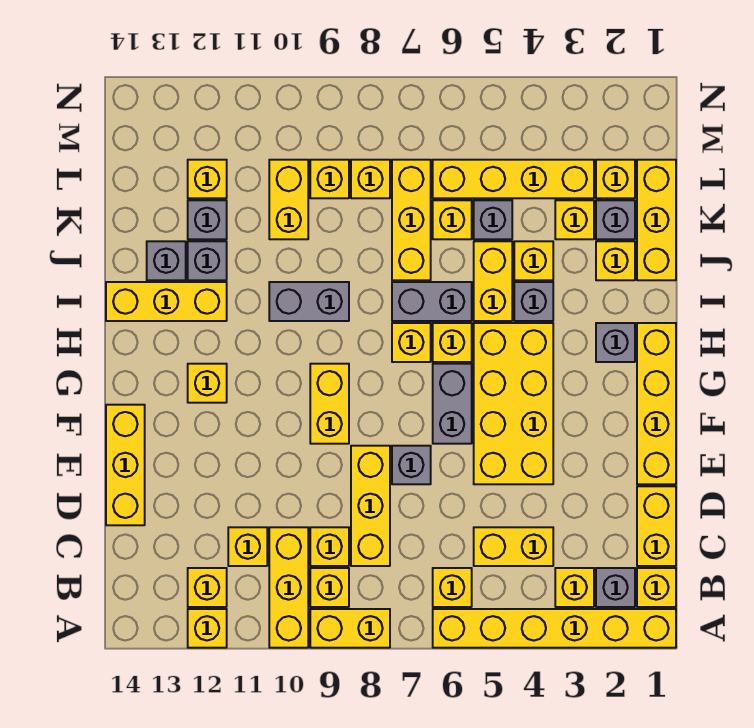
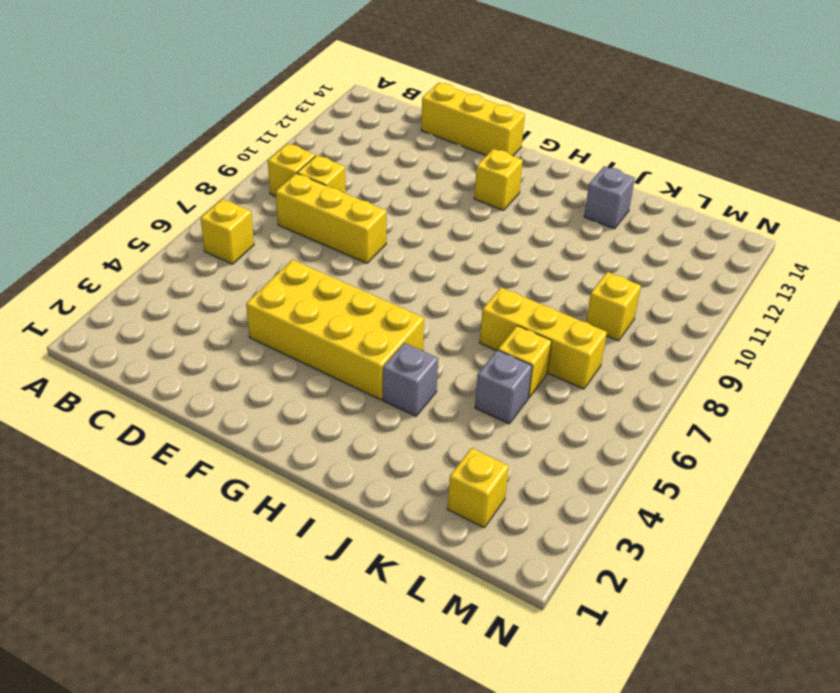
none -> yellow 1x6 brick [433,609,676,648]
none -> yellow 1x2 brick [310,609,390,648]
none -> yellow 1x3 brick [269,527,308,648]
none -> yellow 1x1 brick [188,609,227,648]

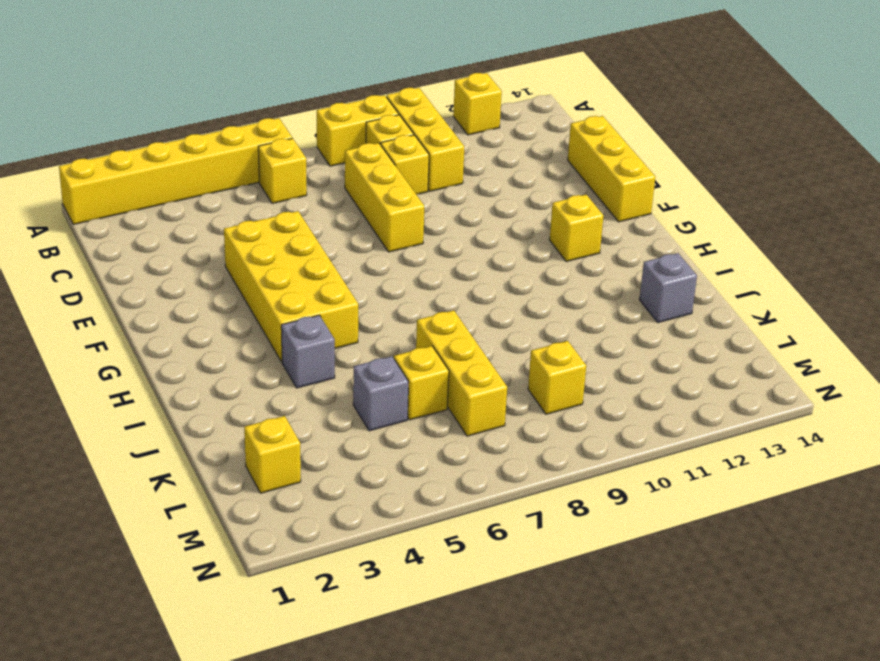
none -> yellow 1x1 brick [637,568,676,607]
none -> grey 1x1 brick [596,568,635,607]
none -> yellow 1x1 brick [555,568,594,607]
none -> yellow 1x1 brick [188,568,227,607]

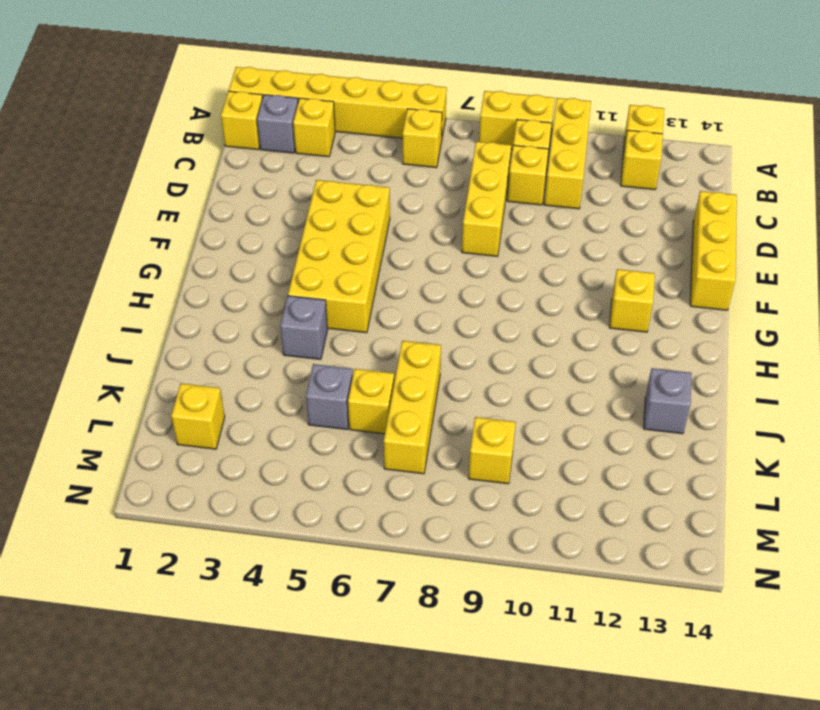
none -> yellow 1x2 brick [637,486,676,566]
none -> yellow 1x2 brick [474,527,553,566]
none -> yellow 1x1 brick [228,527,267,566]
none -> yellow 1x4 brick [637,323,676,484]

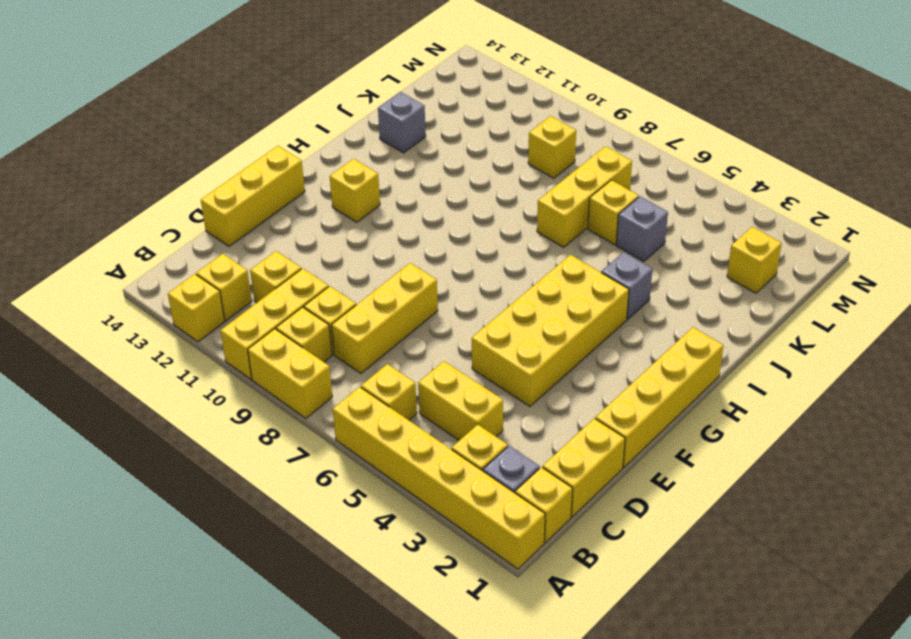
none -> grey 1x1 brick [392,446,431,484]
none -> grey 1x2 brick [433,364,472,444]
none -> yellow 1x2 brick [310,364,349,444]
none -> grey 1x1 brick [596,323,635,362]

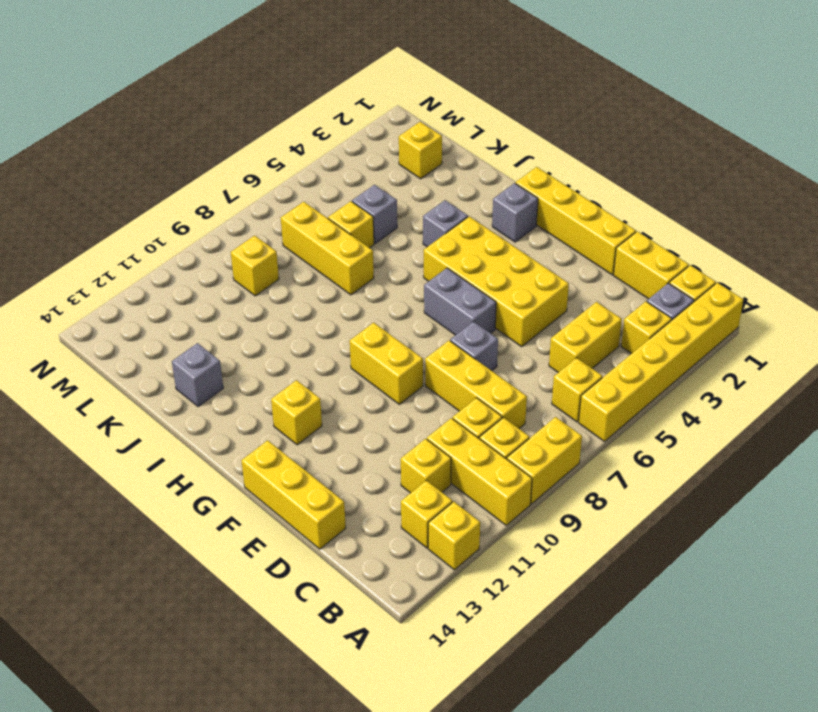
none -> yellow 1x1 brick [433,323,472,362]
none -> yellow 1x1 brick [392,323,431,362]
none -> yellow 1x2 brick [474,241,512,321]
none -> grey 1x2 brick [392,282,472,321]

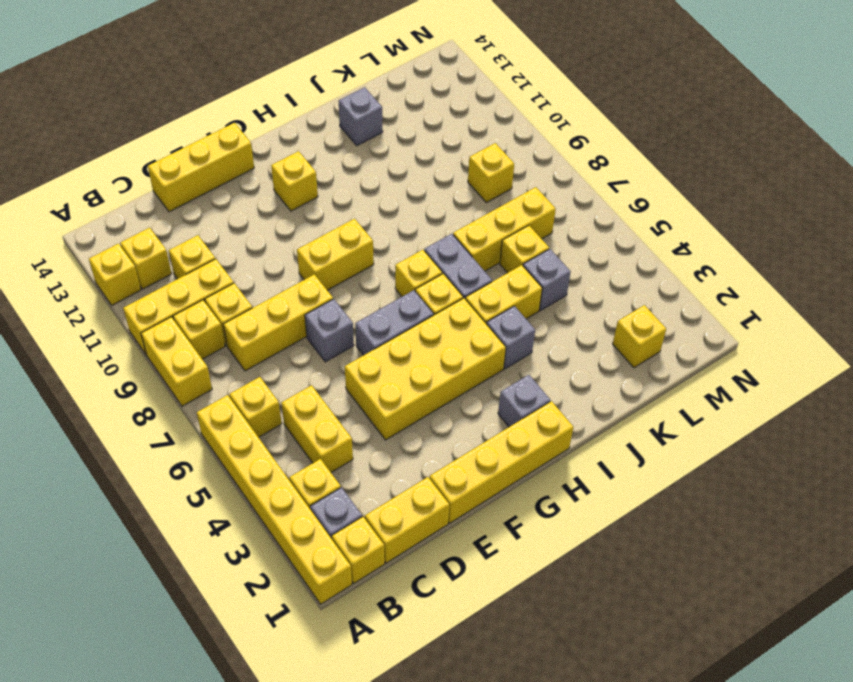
none -> grey 1x2 brick [269,282,349,321]
none -> yellow 1x3 brick [106,282,227,321]
none -> yellow 1x3 brick [637,160,676,280]
none -> yellow 1x1 brick [596,241,635,280]

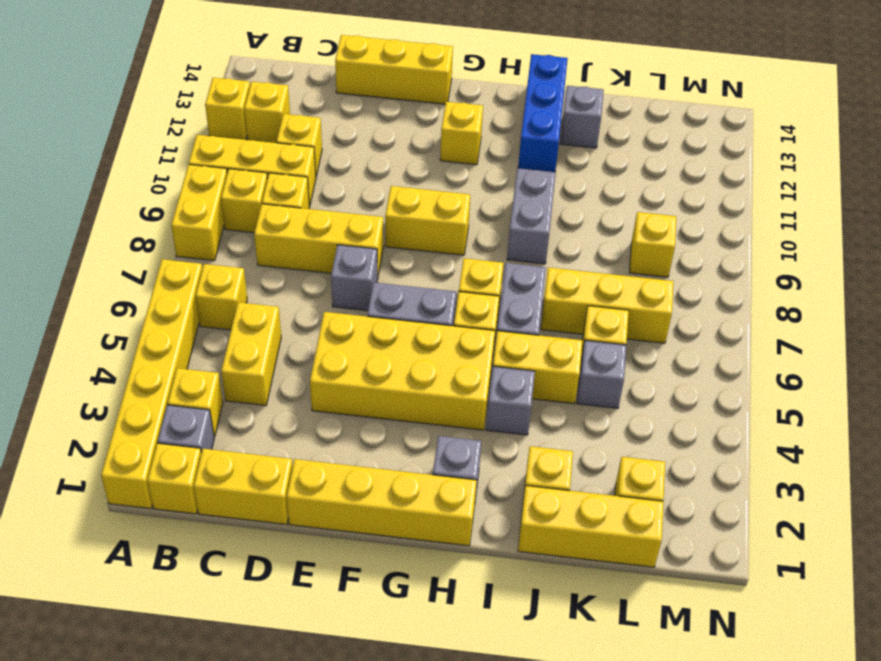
blue 1x3 brick [518,54,568,172] -> yellow 1x3 brick [106,282,227,321]
none -> yellow 1x1 brick [514,241,553,280]
none -> grey 1x1 brick [188,241,227,280]
none -> grey 1x1 brick [596,200,635,239]
none -> yellow 1x1 brick [555,200,594,239]

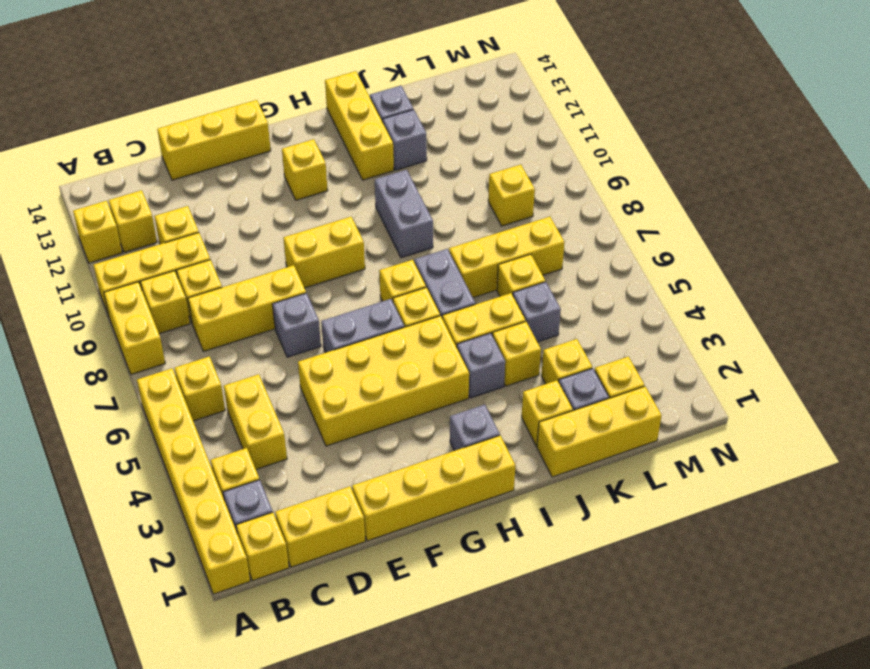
none -> yellow 1x2 brick [269,160,308,239]
none -> grey 1x1 brick [188,200,227,239]
none -> yellow 1x4 brick [433,160,594,198]
none -> yellow 1x1 brick [351,160,390,198]

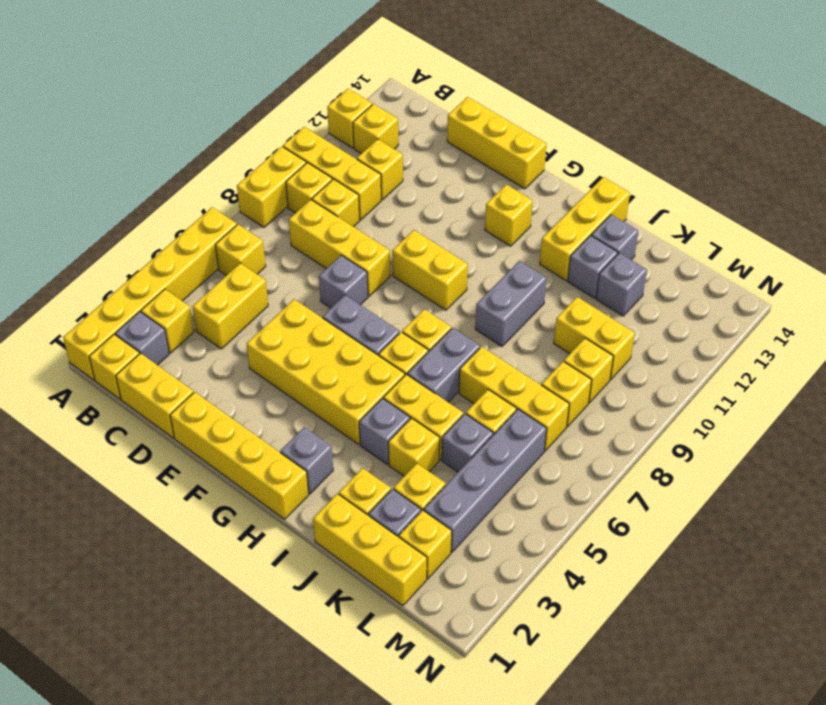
grey 1x4 brick [424,409,547,552] -> yellow 1x4 brick [433,160,594,198]
none -> yellow 1x1 brick [188,160,227,198]

